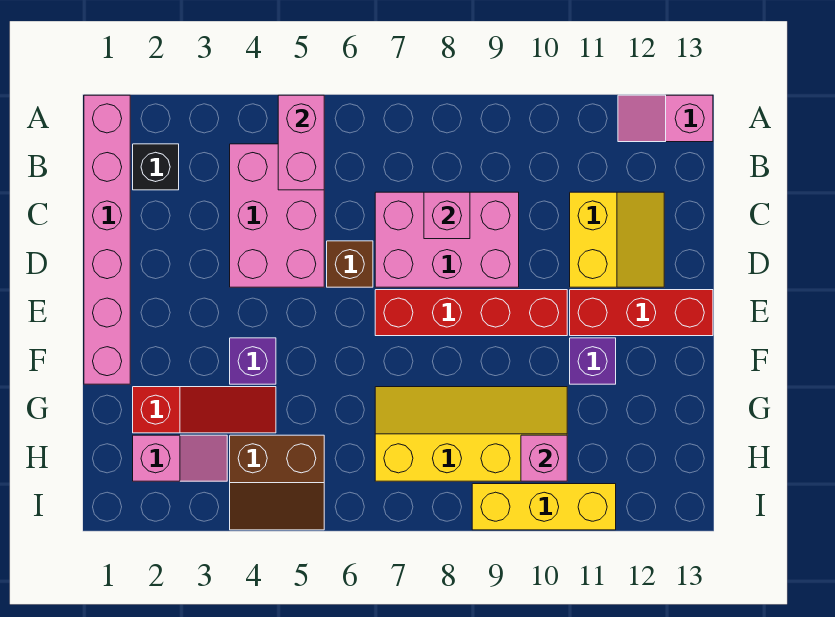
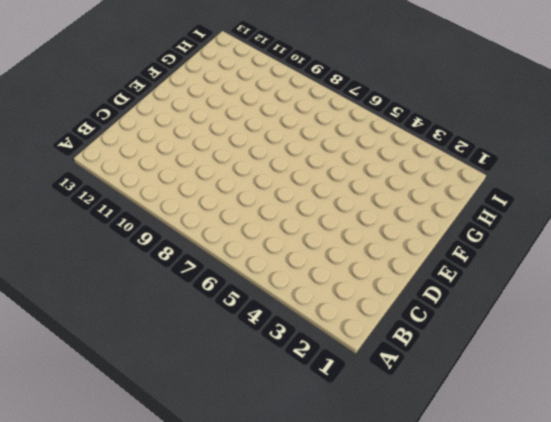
none -> pink 1x6 brick [84,95,130,384]
none -> pink 1x2 slope [618,95,713,142]
none -> black 1x1 brick [133,144,179,190]

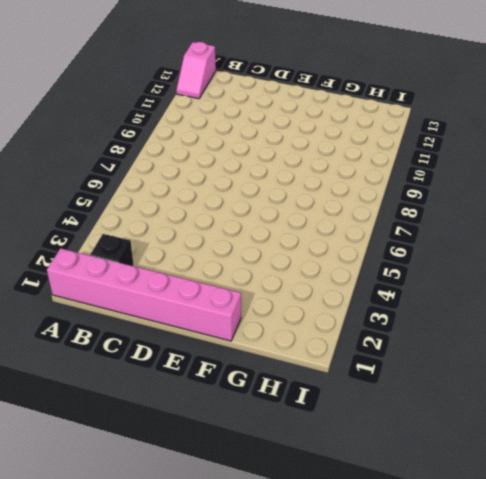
none -> pink 2x3 brick [230,144,324,287]
none -> pink 2x3 brick [375,192,519,287]
none -> yellow 2x2 slope [570,192,664,287]

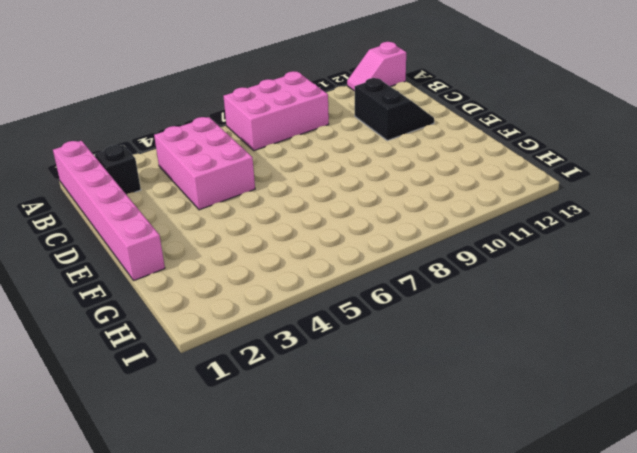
pink 2x3 brick [223,71,329,151] -> pink 2x3 brick moved to [375,192,519,287]
black 2x2 slope [355,78,434,141] -> yellow 2x2 slope [570,192,664,287]
none -> brown 1x1 brick [327,241,373,287]
none -> red 1x4 brick [375,290,567,336]
none -> red 1x3 brick [570,290,713,336]

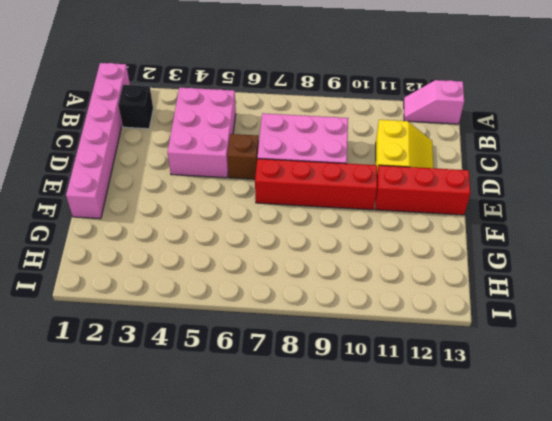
none -> purple 1x1 brick [230,338,276,384]
none -> purple 1x1 brick [570,338,616,384]
none -> red 1x3 slope [133,387,276,433]

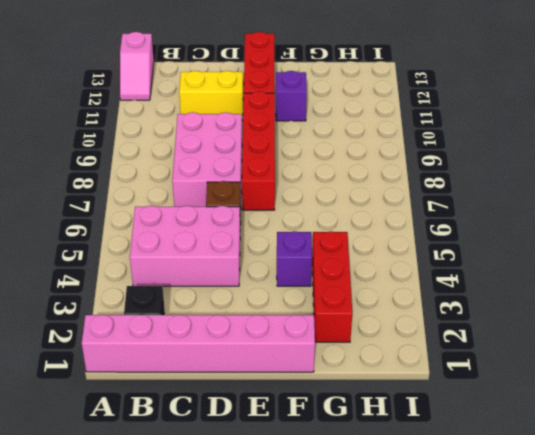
red 1x3 brick [312,231,352,342] -> red 1x3 slope [133,387,276,433]
none -> yellow 2x4 slope [375,387,567,481]
none -> pink 1x2 slope [133,435,227,481]
none -> brown 2x2 slope [230,435,324,530]

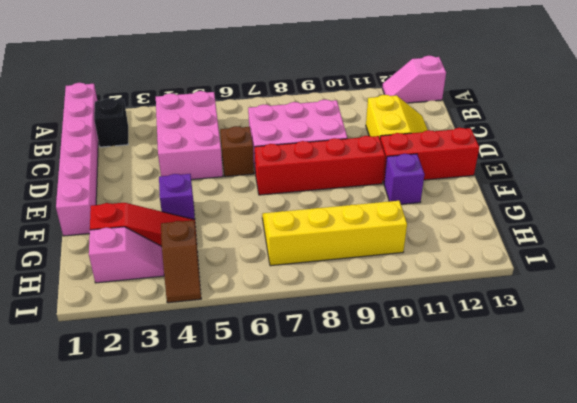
brown 1x2 slope [161,220,201,303] -> brown 2x2 slope [230,435,324,530]
none -> yellow 1x3 brick [472,484,616,530]
none -> pink 1x2 brick [278,95,324,190]
none -> pink 1x1 brick [424,192,470,239]

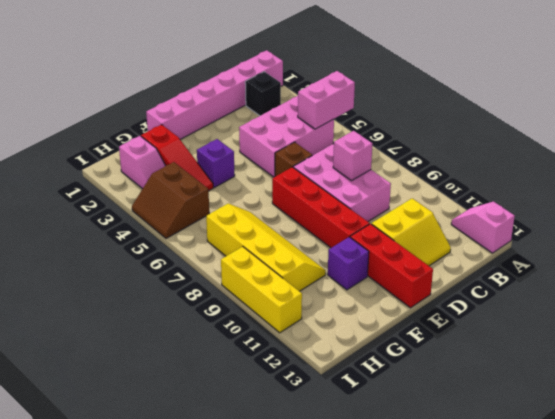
none -> pink 1x1 brick [521,435,567,481]

